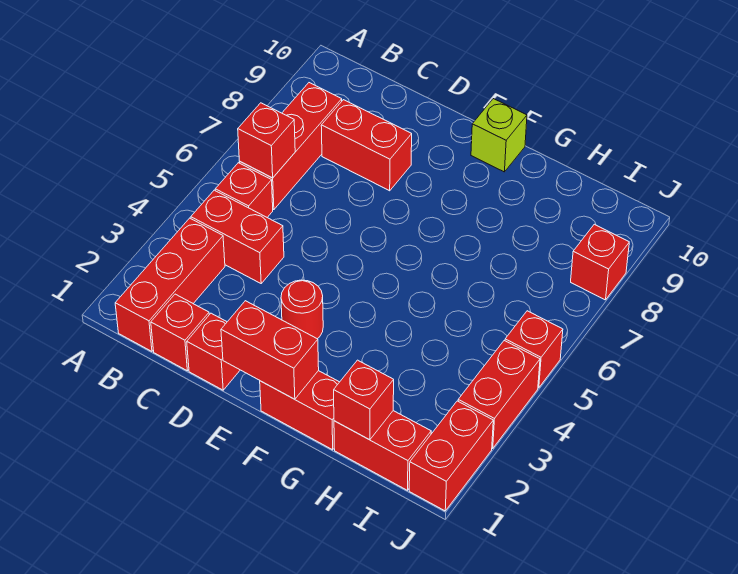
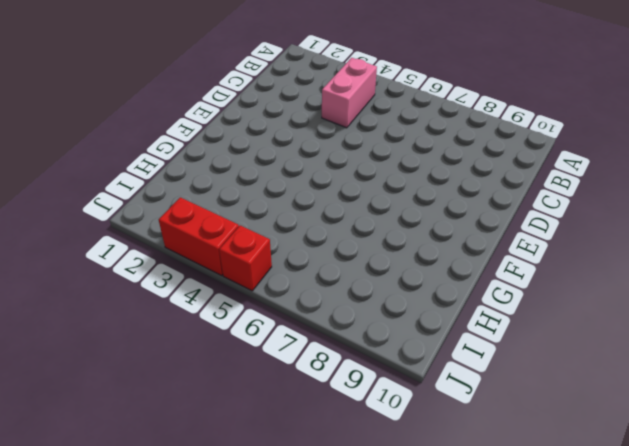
pink 1x2 brick [322,58,377,128] -> red 1x2 brick [191,190,284,283]
none -> red 1x3 brick [115,218,225,351]
none -> red 1x1 brick [215,163,273,217]
none -> red 1x3 brick [239,83,342,210]

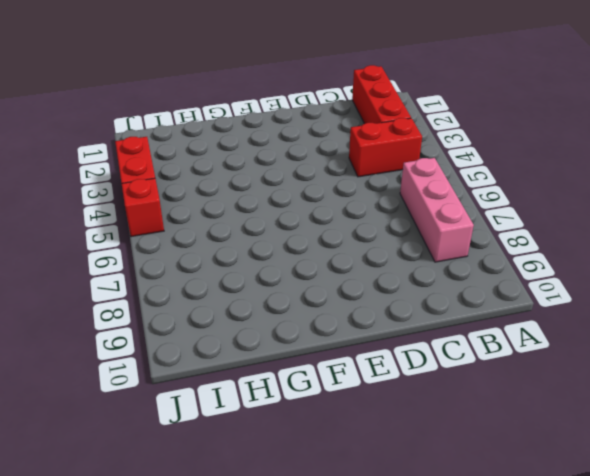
pink 1x3 brick [400,158,474,262] -> red 1x3 brick [239,83,342,210]
none -> red 1x1 brick [215,163,273,217]
none -> red 1x1 brick [151,294,209,371]
none -> red 1x2 brick [321,100,412,191]

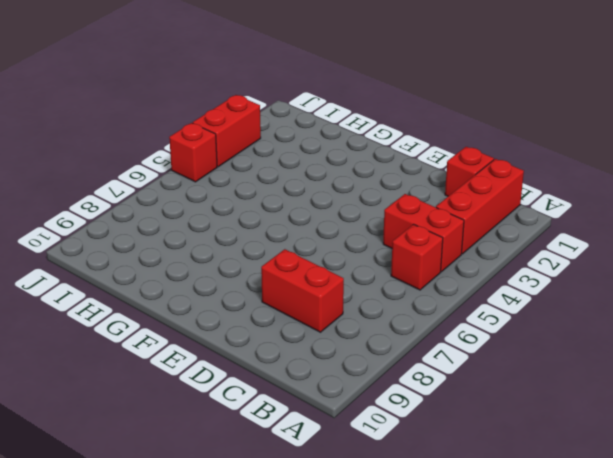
none -> red 1x3 brick [239,83,342,210]
none -> red 1x1 brick [187,313,240,390]
none -> red 1x1 round brick [281,280,323,339]

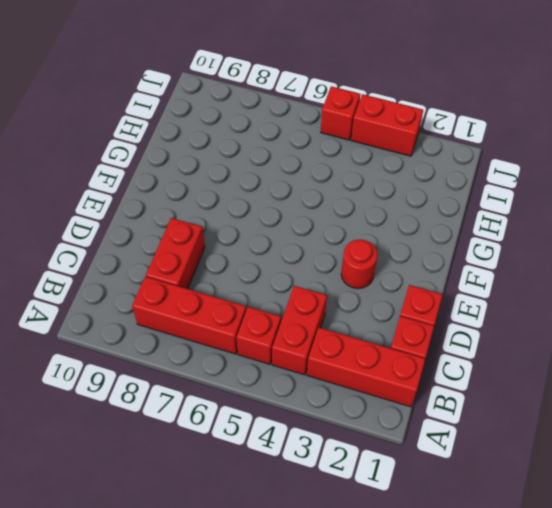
none -> red 1x2 brick [260,371,339,450]
none -> lime 1x1 brick [471,99,527,172]
none -> red 1x2 brick [334,411,431,490]

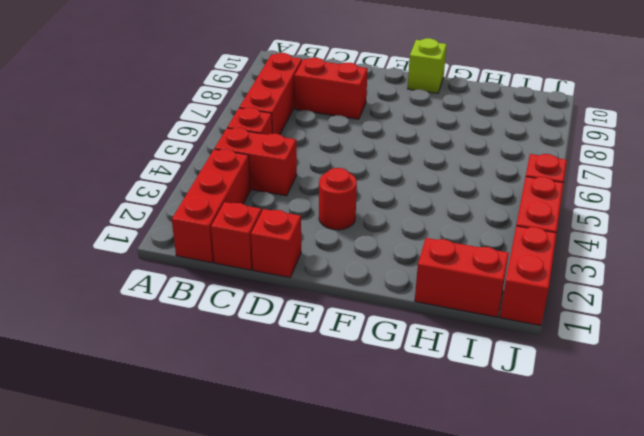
none -> red 1x2 brick [260,371,339,450]
none -> red 1x1 brick [571,224,629,300]
none -> red 1x1 brick [238,103,295,178]

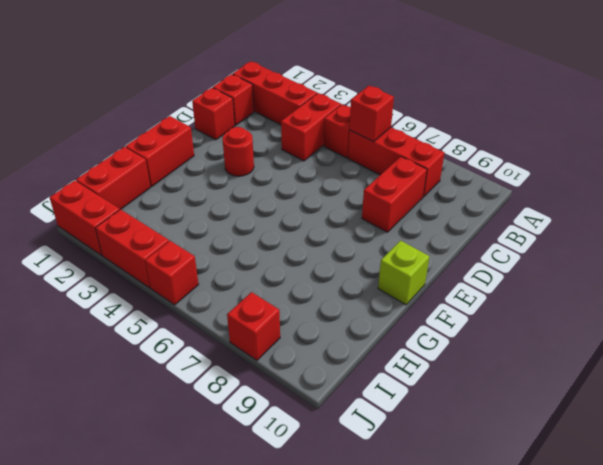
none -> red 1x2 brick [221,301,319,399]
none -> red 1x1 brick [334,360,394,440]

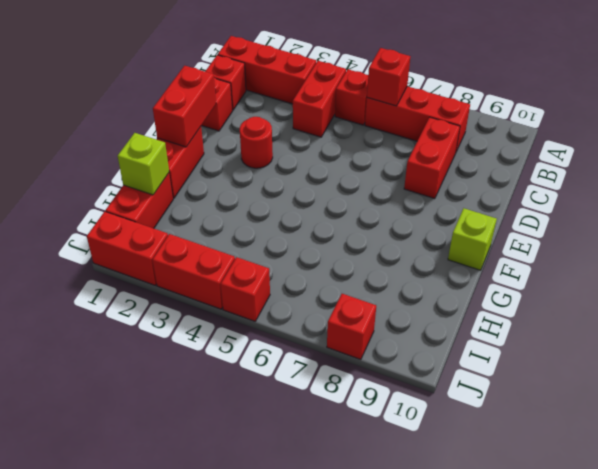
lime 1x1 brick [118,133,169,195] -> red 1x1 brick [334,360,394,440]

